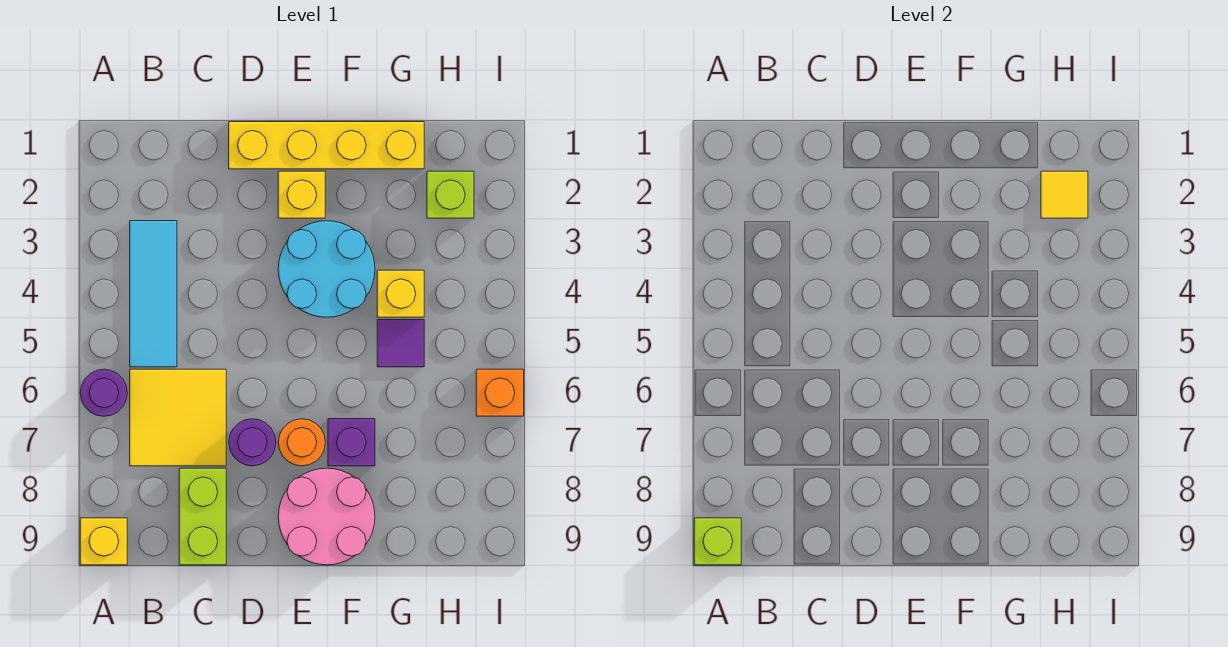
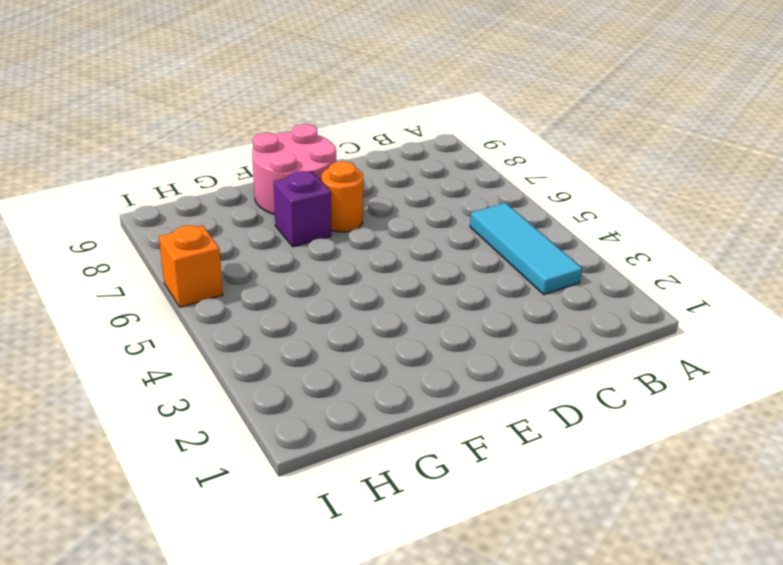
none -> purple 1x1 round brick [80,369,127,416]
none -> yellow 1x1 brick [80,518,127,565]
none -> yellow 2x2 tile [130,369,226,466]

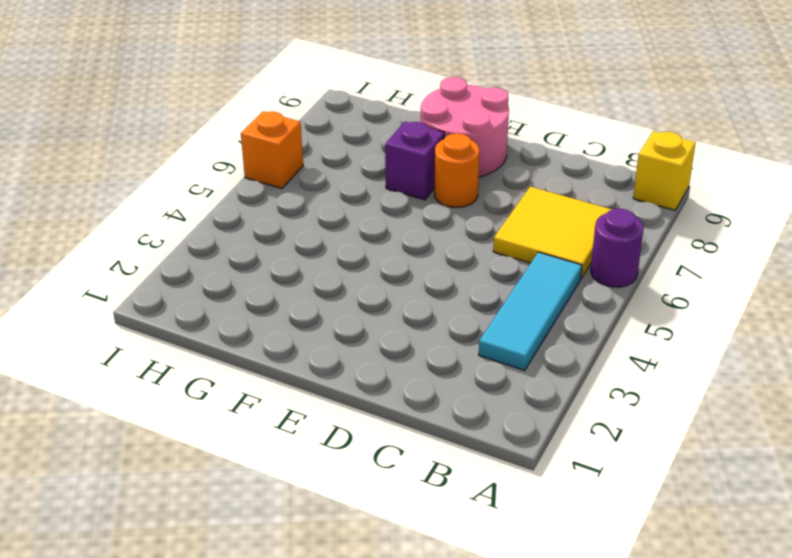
none -> lime 1x2 brick [179,468,226,565]
none -> yellow 1x4 brick [229,122,424,169]
none -> purple 1x1 round brick [229,419,276,466]

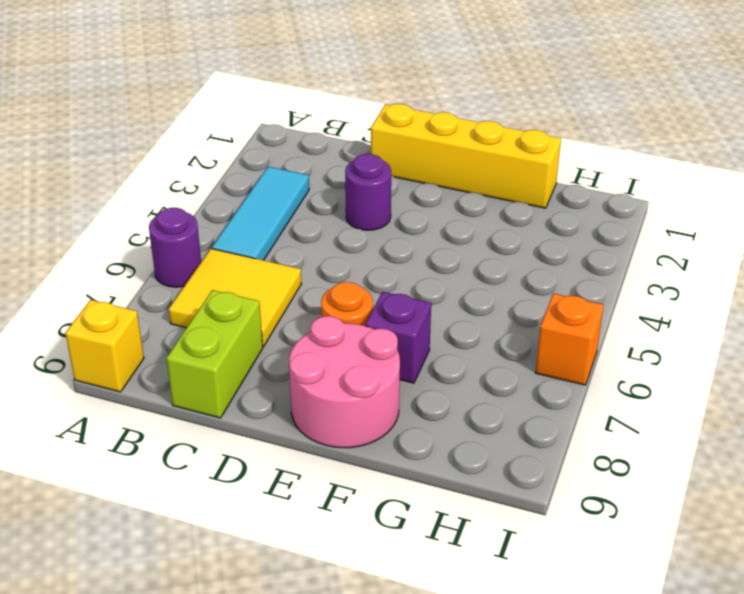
purple 1x1 round brick [345,154,391,230] -> purple 1x1 round brick moved to [229,419,276,466]
none -> yellow 1x1 brick [278,171,325,218]
none -> cyan 2x2 round brick [278,221,375,317]
none -> yellow 1x1 brick [377,270,424,317]

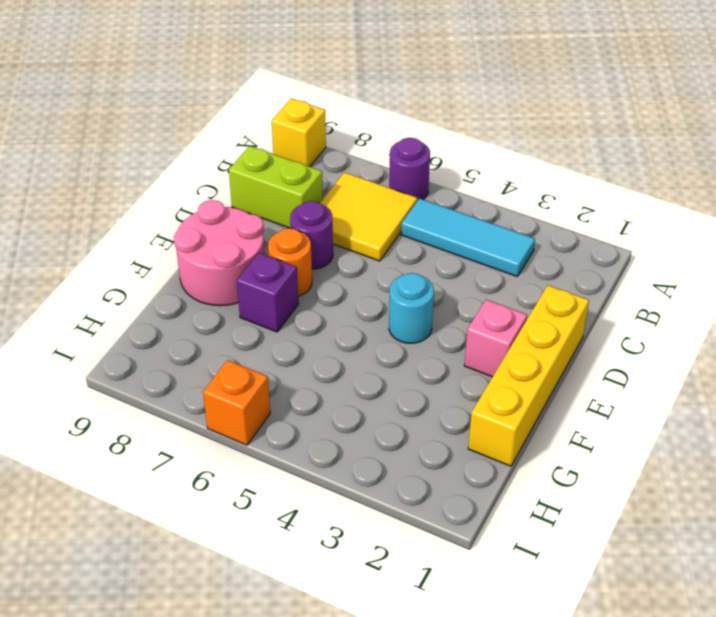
pink 1x1 brick [464,300,527,377] -> yellow 1x1 brick [278,171,325,218]
cyan 1x1 round brick [389,273,434,343] -> cyan 2x2 round brick [278,221,375,317]
none -> yellow 1x1 brick [377,270,424,317]
none -> purple 1x1 tile [377,320,424,367]
none -> lime 1x1 brick [427,171,474,218]

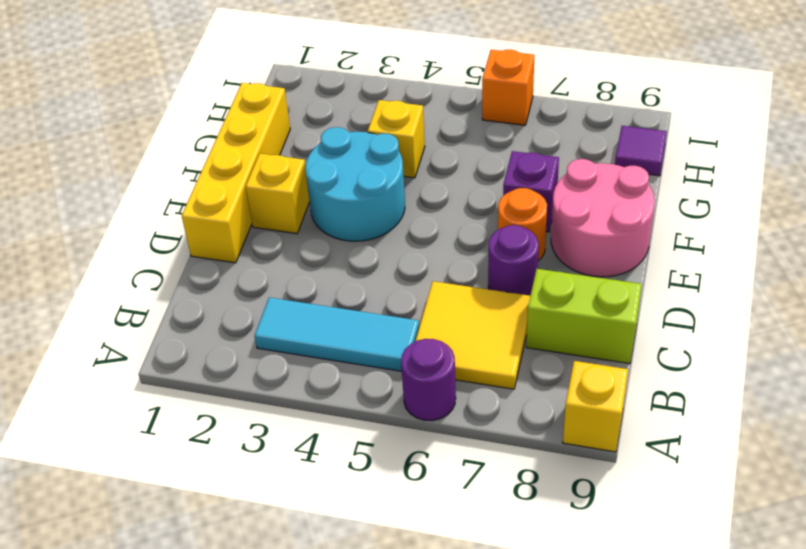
purple 1x1 tile [615,126,667,176] -> purple 1x1 tile moved to [377,320,424,367]
none -> lime 1x1 brick [427,171,474,218]
none -> lime 1x1 brick [694,518,741,565]
none -> yellow 1x1 tile [1041,171,1088,218]

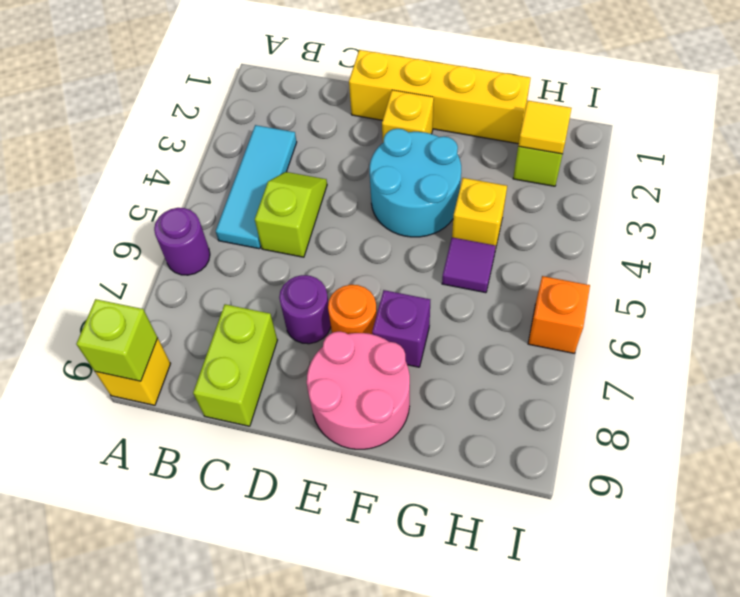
lime 1x2 slope [255,172,327,257] -> none
none -> yellow 2x2 tile [130,369,226,466]

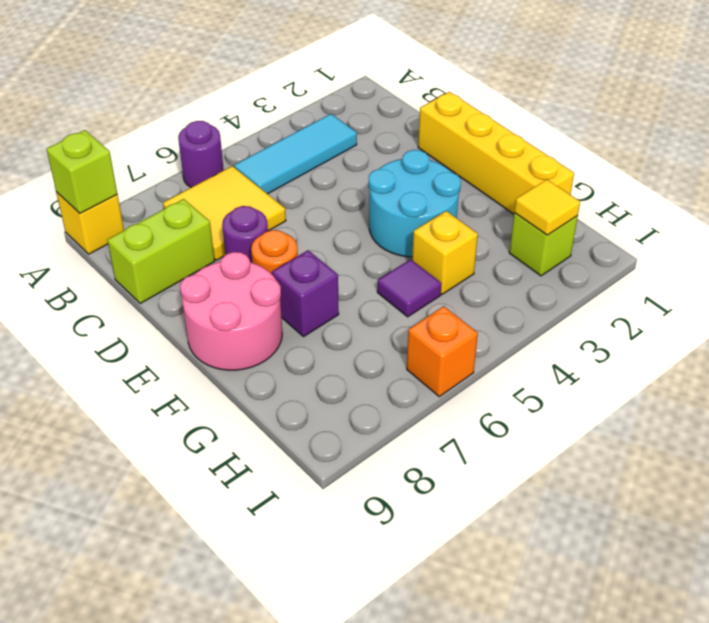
none -> yellow 1x1 brick [278,171,325,218]

